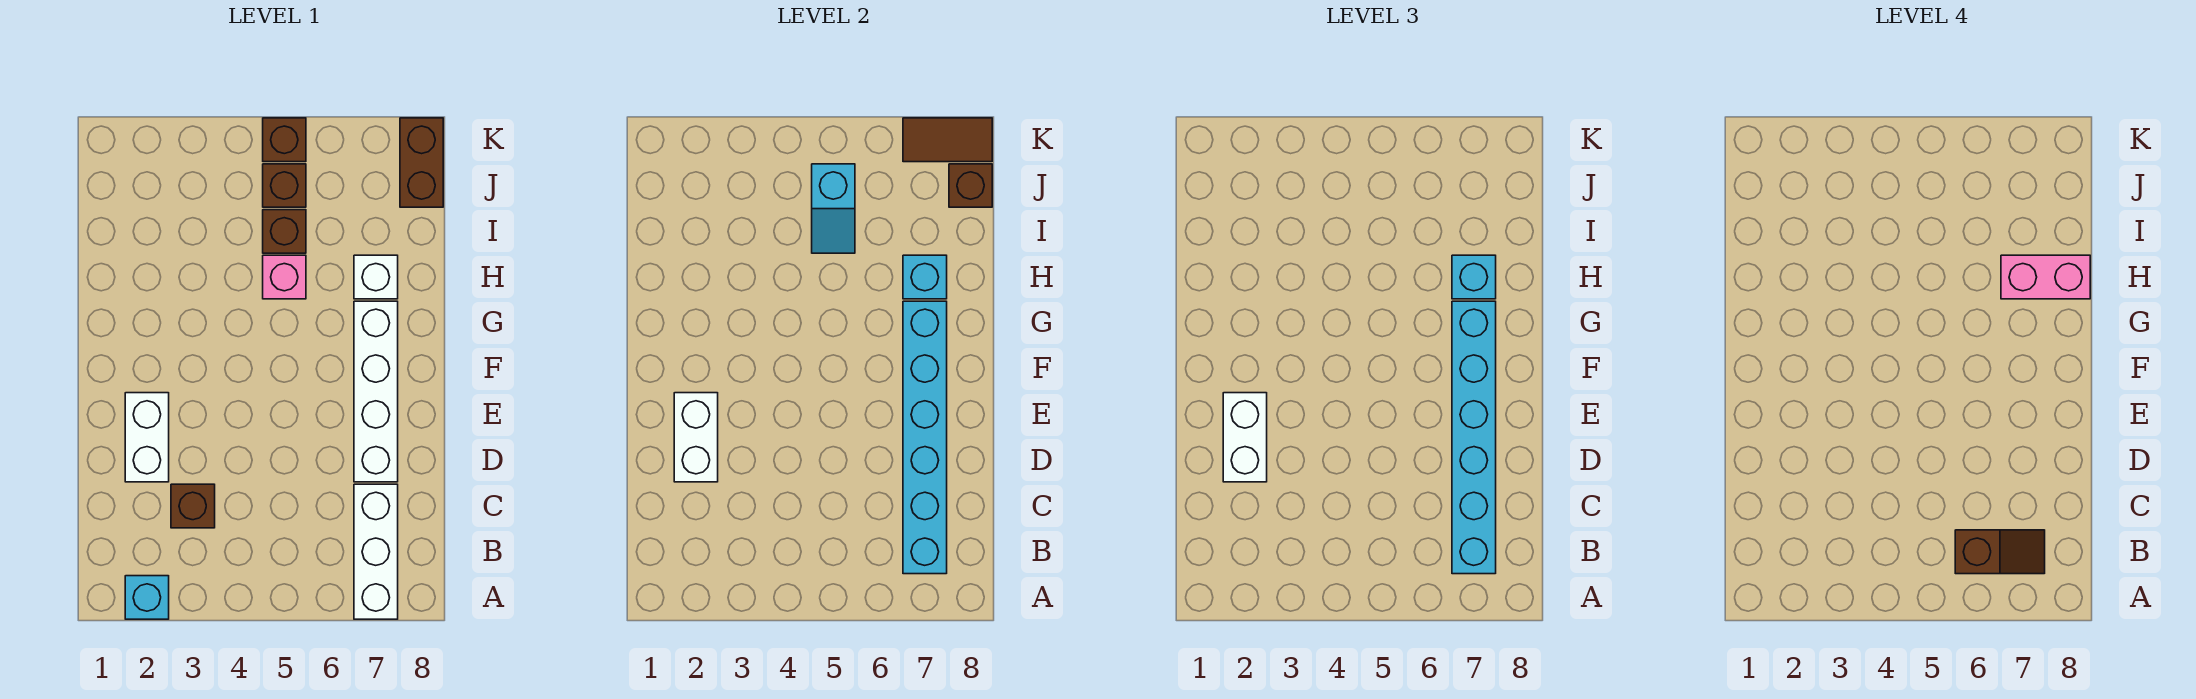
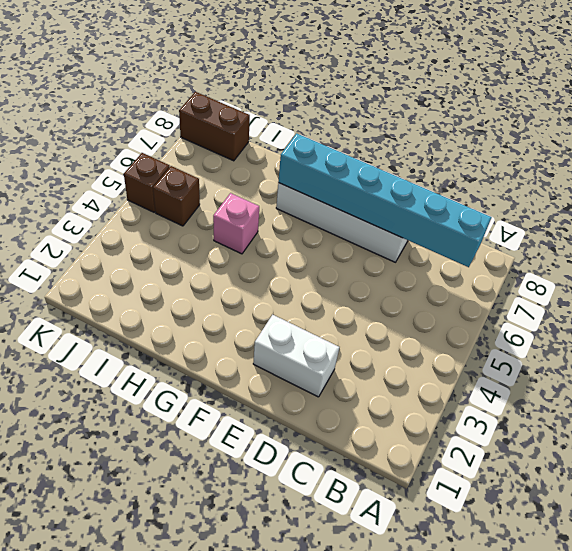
none -> cyan 1x1 brick [125,576,169,619]
none -> white 1x3 brick [354,484,398,619]
none -> brown 1x1 brick [171,484,215,528]

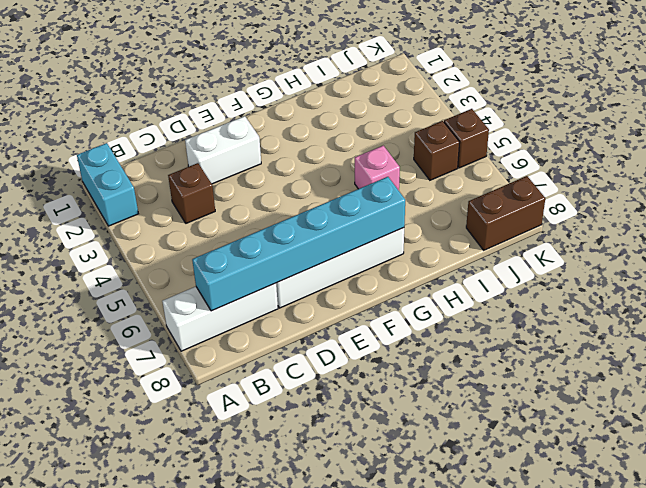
cyan 1x2 brick [77,143,138,226] -> cyan 1x1 brick [125,576,169,619]
none -> white 1x1 brick [354,255,398,299]
none -> brown 1x1 brick [263,210,306,253]
none -> white 1x2 brick [674,393,718,482]

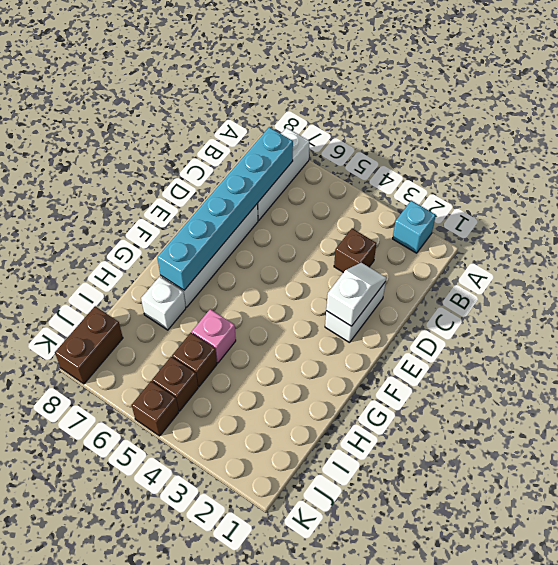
white 1x2 slope [326,263,386,326] -> white 1x2 brick [674,393,718,482]
none -> cyan 1x1 brick [903,255,947,299]
none -> cyan 1x2 slope [812,164,855,253]
none -> brown 1x1 brick [949,164,992,207]

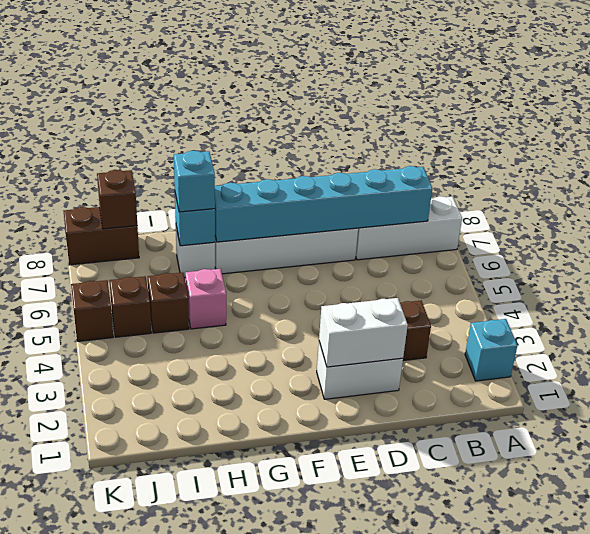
none -> cyan 1x2 slope [812,164,855,253]
none -> brown 1x2 tile [903,118,992,162]
none -> cyan 1x6 brick [1452,301,1496,574]

